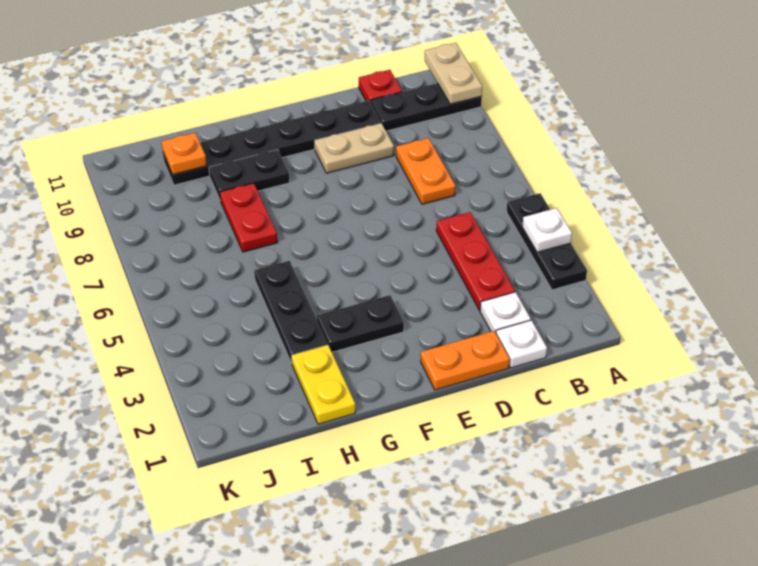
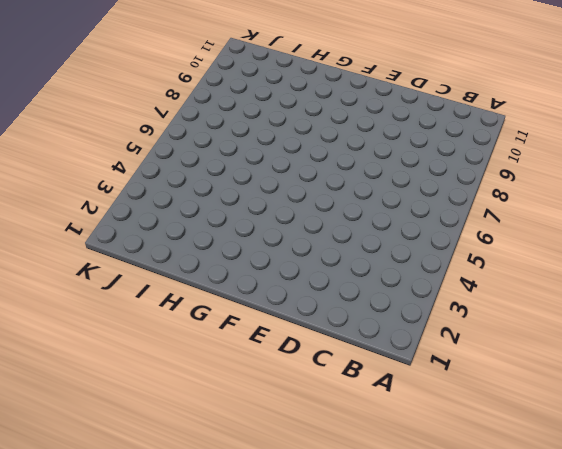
none -> black 1x3 plate [507,193,587,290]
none -> black 1x3 plate [371,83,482,131]
none -> white 1x1 plate [496,320,547,368]

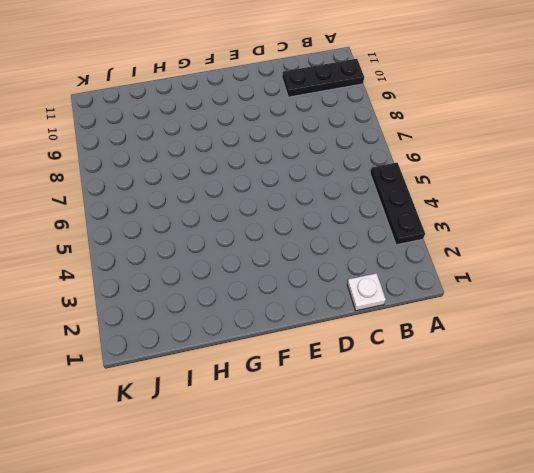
none -> white 1x1 plate [480,292,531,333]
none -> red 1x3 plate [436,212,515,310]
none -> orange 1x2 plate [396,138,455,204]

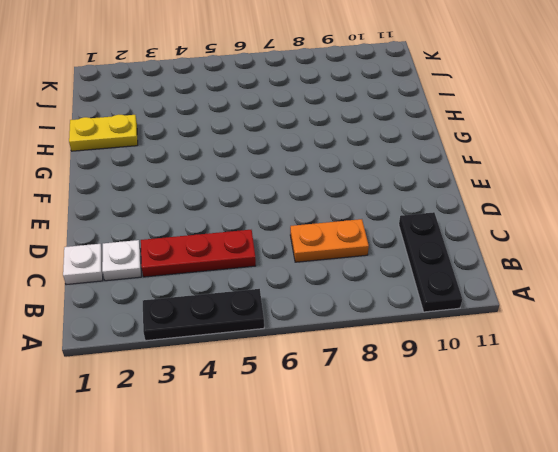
none -> red 1x1 plate [359,70,402,102]
none -> orange 1x2 plate [421,331,510,390]
none -> tan 1x2 plate [315,123,394,173]

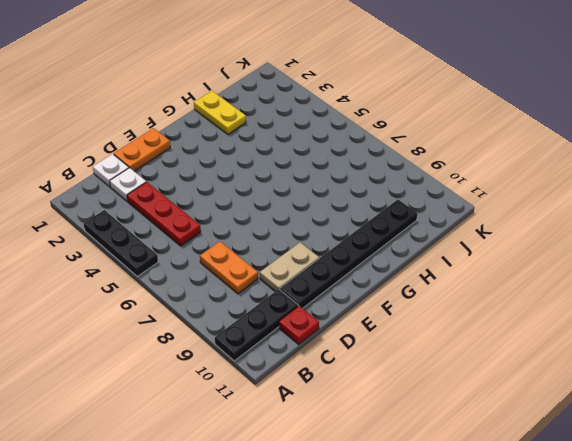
none -> black 1x2 plate [317,295,404,352]
none -> black 1x2 plate [209,150,290,201]
none -> black 1x3 plate [254,261,328,363]

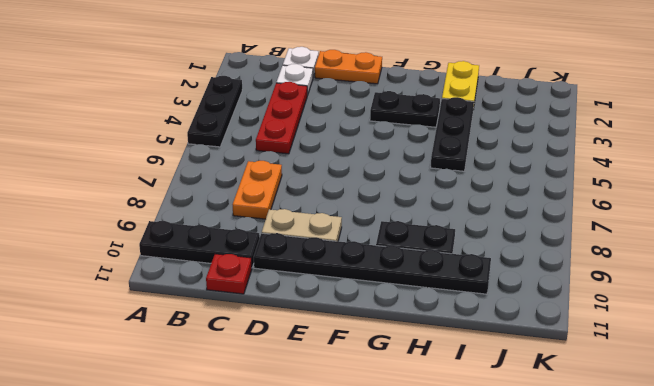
none -> red 1x2 plate [220,183,277,252]
none -> white 1x1 plate [522,208,572,252]
none -> tan 1x2 plate [425,43,482,104]

